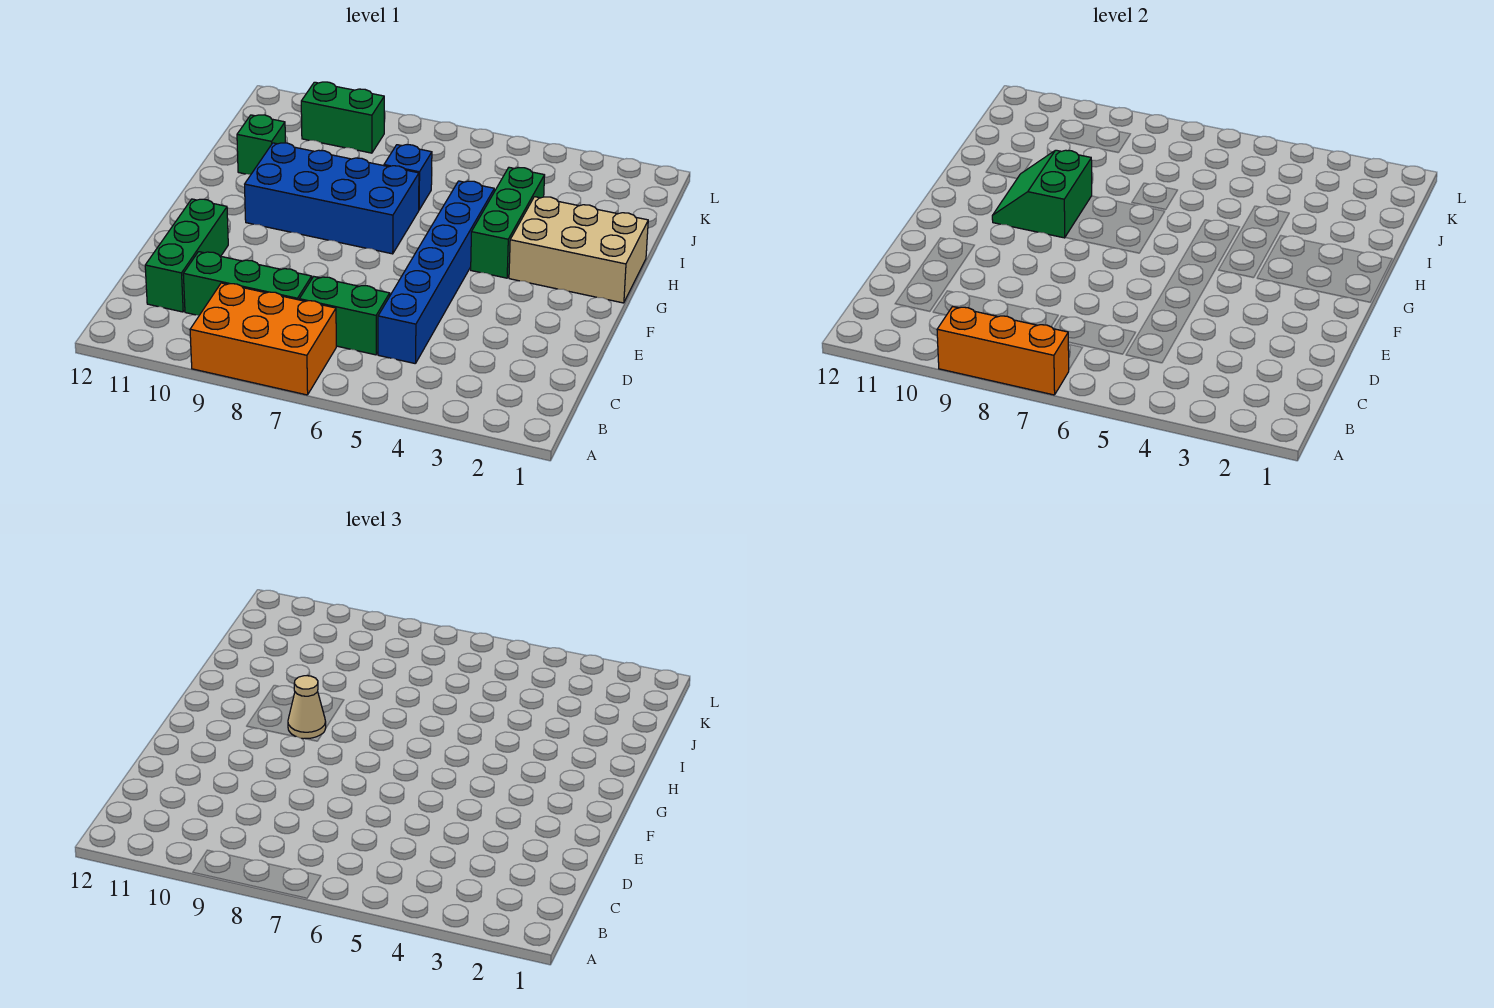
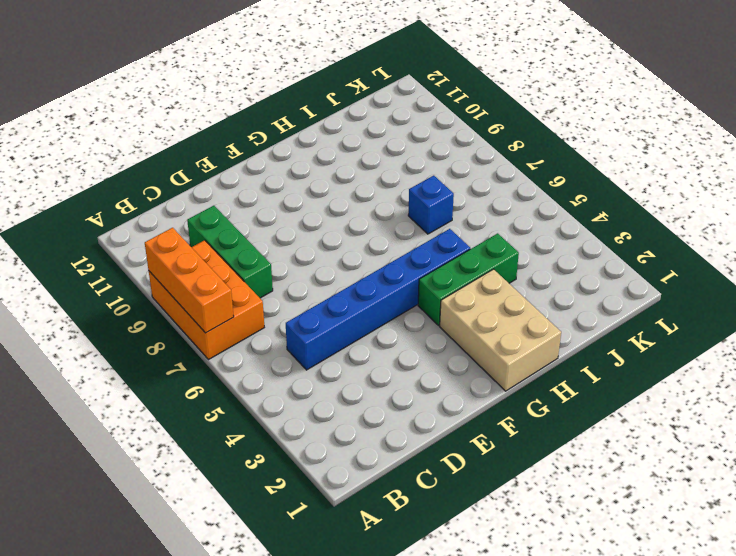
none -> green 1x2 brick [299,276,390,355]
none -> green 1x3 brick [145,199,228,312]
none -> blue 2x4 brick [245,143,419,254]

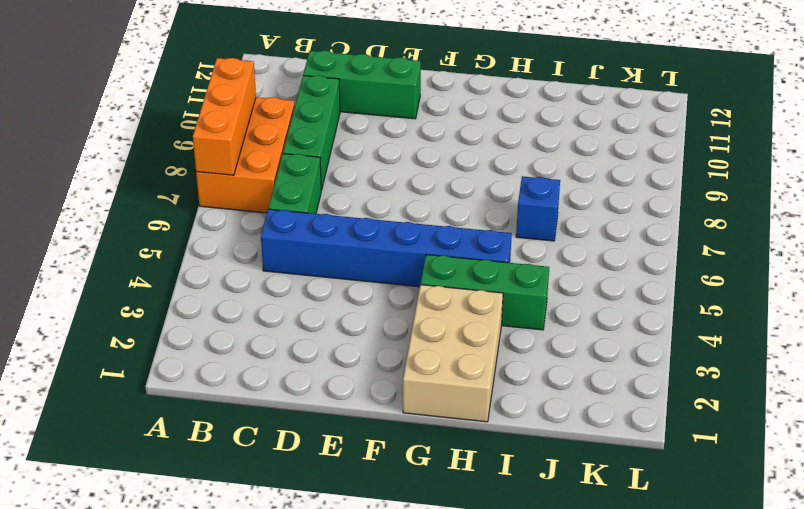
none -> blue 2x4 brick [245,143,419,254]
none -> green 1x1 brick [237,115,285,174]
none -> green 1x2 brick [301,82,384,153]

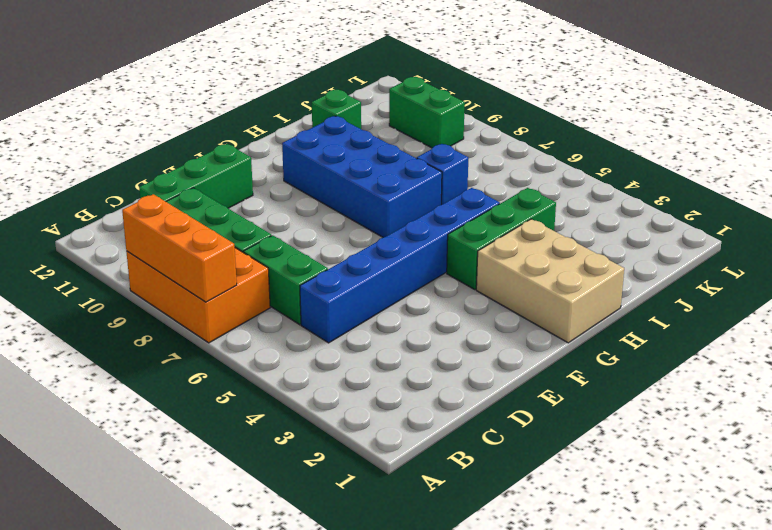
none -> green 2x2 slope [992,150,1092,238]
none -> tan 1x1 cone [288,676,326,739]

